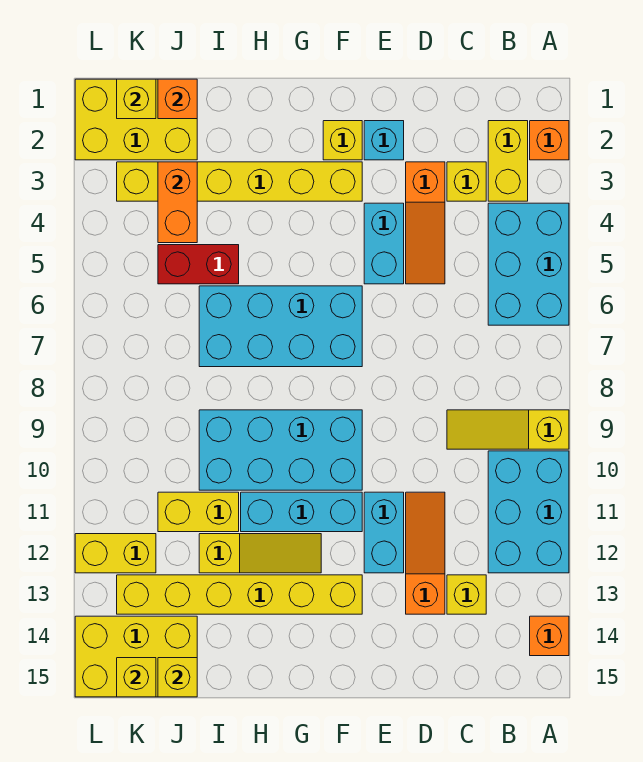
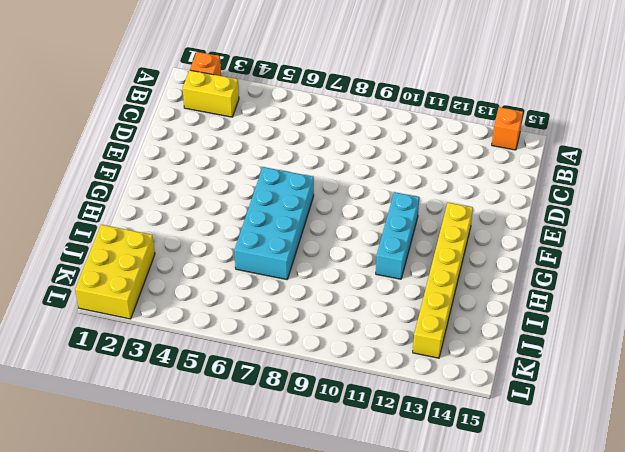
none -> cyan 2x3 brick [488,203,569,325]
none -> yellow 1x3 slope [447,410,569,449]
none -> cyan 2x3 brick [488,451,569,573]
none -> yellow 1x1 brick [447,162,486,201]

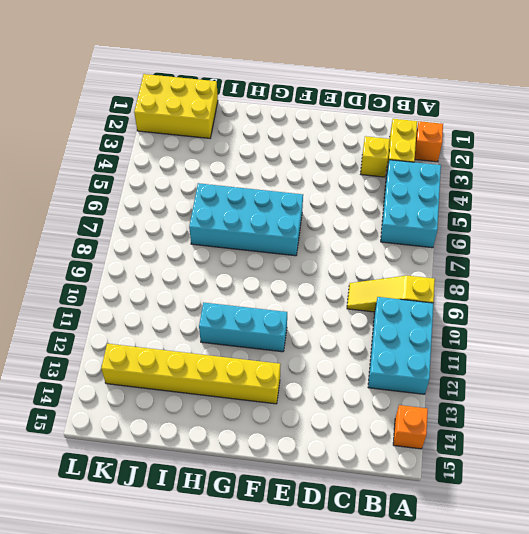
none -> yellow 1x1 brick [447,575,486,614]
none -> orange 1x3 slope [406,162,445,284]
none -> orange 1x3 slope [406,492,445,614]
none -> cyan 1x1 brick [364,121,404,160]

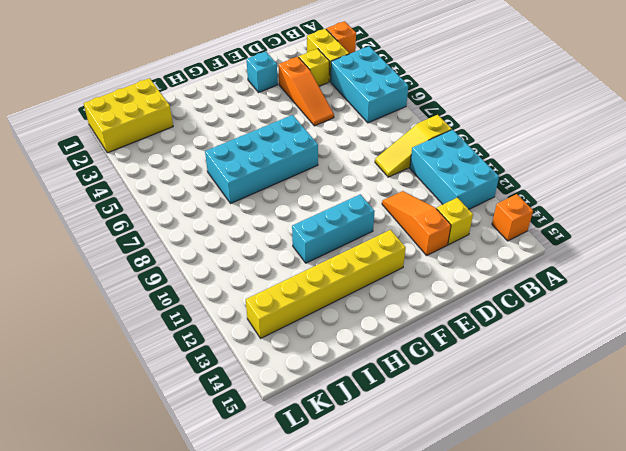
none -> cyan 1x2 brick [364,203,404,284]
none -> cyan 1x2 brick [364,492,404,573]
none -> yellow 1x1 brick [323,121,362,160]
none -> yellow 1x6 brick [117,162,362,201]

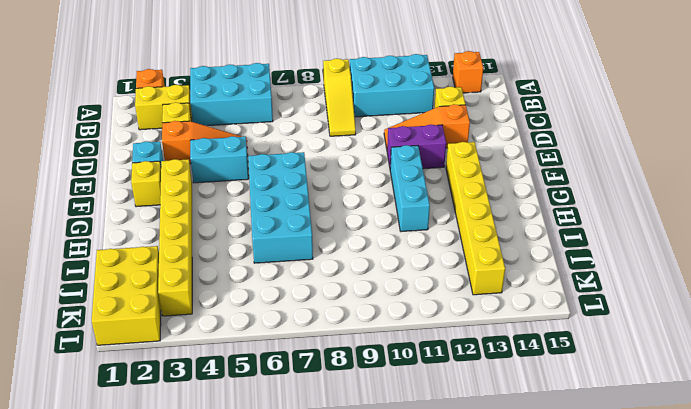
purple 1x2 brick [387,124,446,169] -> cyan 1x2 brick [364,492,404,573]
none -> cyan 2x4 brick [199,410,362,490]
none -> yellow 1x3 slope [199,534,321,573]
none -> red 1x2 brick [158,245,239,284]
none -> yellow 1x2 brick [158,492,239,532]

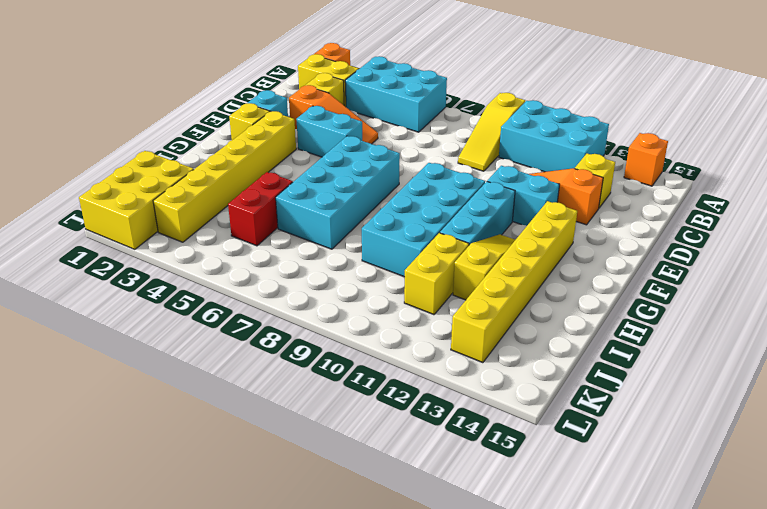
none -> yellow 2x3 brick [75,616,197,697]
none -> yellow 1x2 brick [75,534,156,573]
none -> orange 1x1 brick [158,79,197,119]
none -> orange 1x2 brick [158,162,197,243]

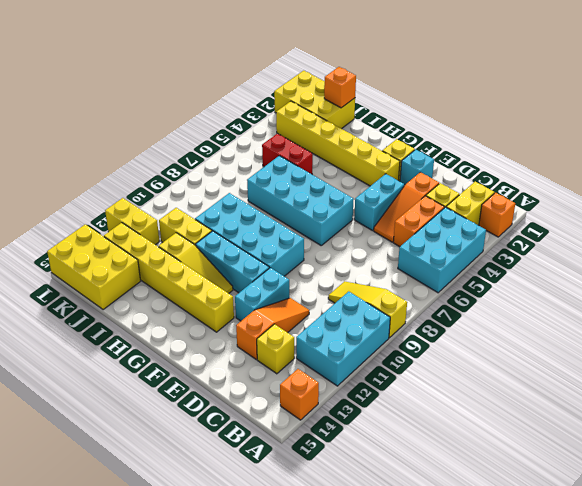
orange 1x2 brick [393,196,444,247] -> orange 1x2 brick moved to [158,162,197,243]
none -> yellow 1x1 brick [158,658,197,697]
none -> yellow 1x1 brick [117,79,156,119]
none -> yellow 1x1 brick [117,658,156,697]

